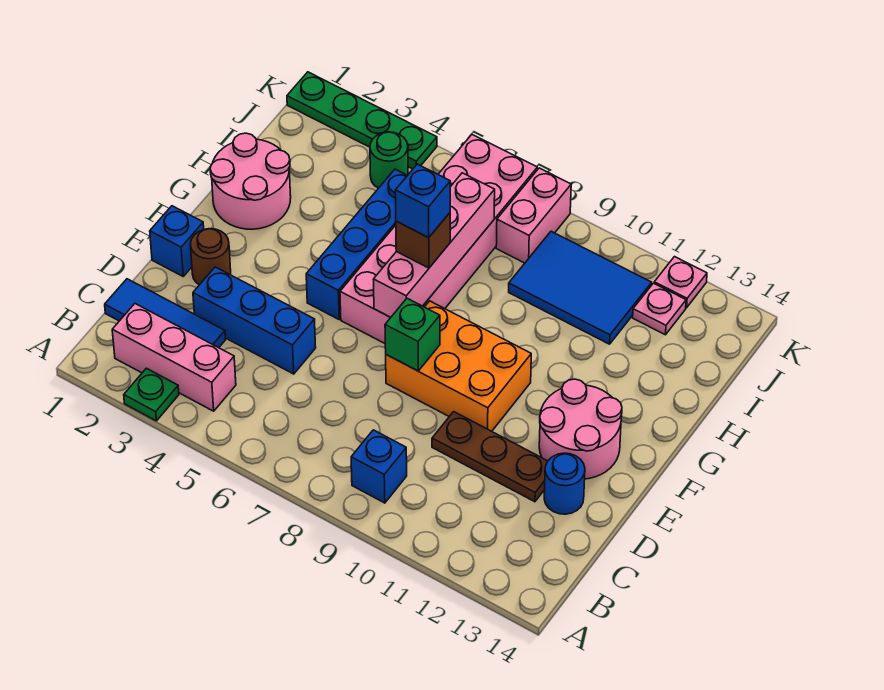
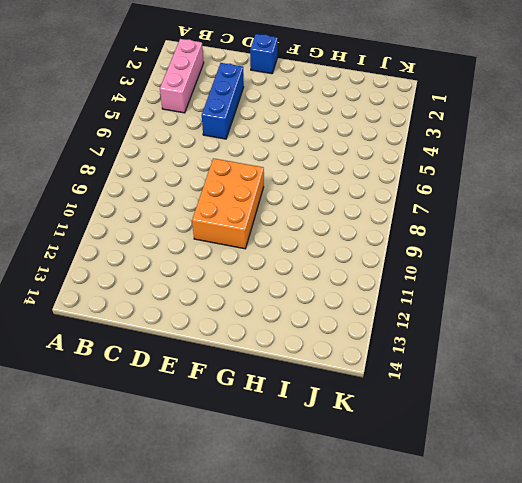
none -> green 1x1 plate [124,368,179,421]
none -> blue 1x1 brick [351,430,407,503]
none -> blue 1x3 tile [105,279,226,348]

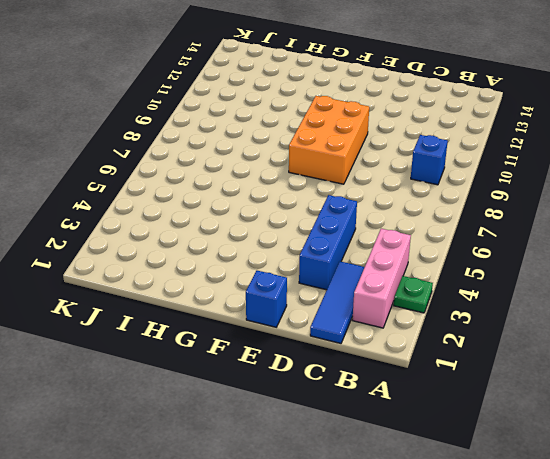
none -> brown 1x3 plate [432,412,548,502]
none -> blue 1x1 round brick [544,453,585,514]
none -> brown 1x1 round brick [190,229,231,285]

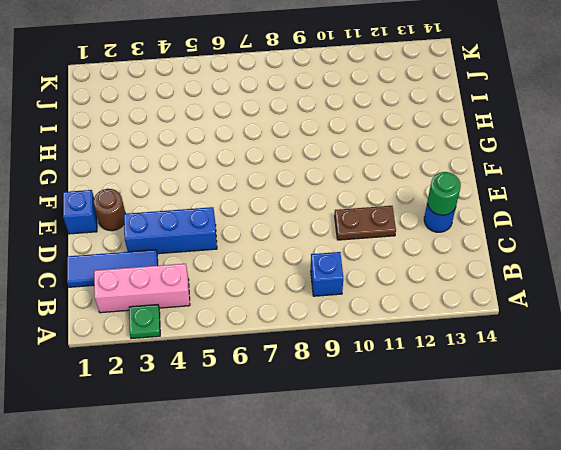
brown 1x2 plate [335,206,396,240] -> brown 1x3 plate [432,412,548,502]
green 1x1 round brick [428,172,461,215] -> green 1x1 round brick moved to [370,132,408,188]
none -> orange 2x3 brick [386,301,531,431]
none -> pink 2x2 round brick [539,379,622,479]
none -> blue 1x4 brick [306,169,407,319]

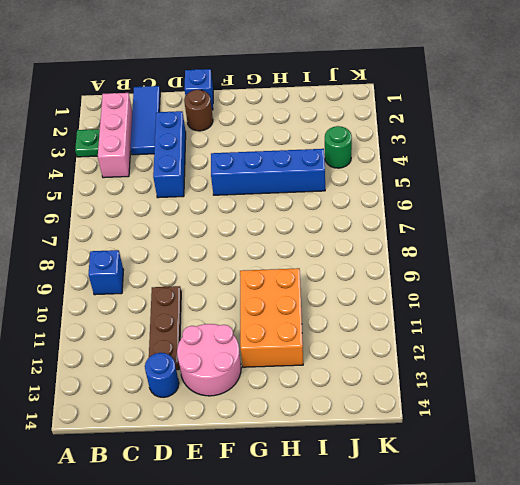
orange 2x3 brick [240,268,303,367] -> orange 2x3 brick moved to [386,301,531,431]
none -> pink 2x6 brick [340,135,537,343]
none -> pink 2x2 round brick [210,133,291,229]
none -> blue 2x3 tile [509,231,652,344]

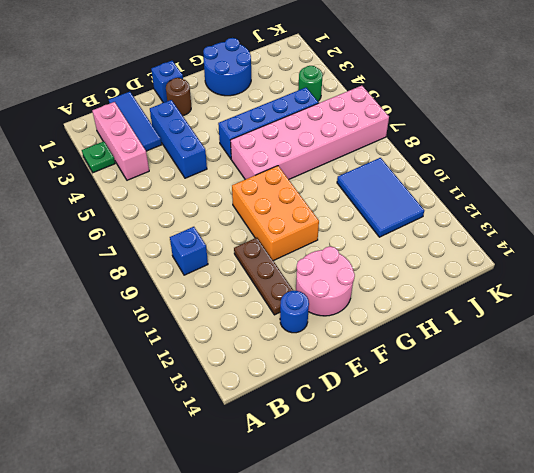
blue 2x2 round brick [203,38,251,96] -> pink 2x2 round brick [210,133,291,229]
none -> pink 1x2 brick [496,168,571,263]
none -> pink 1x1 plate [633,283,686,335]
none -> green 1x4 plate [287,72,437,169]

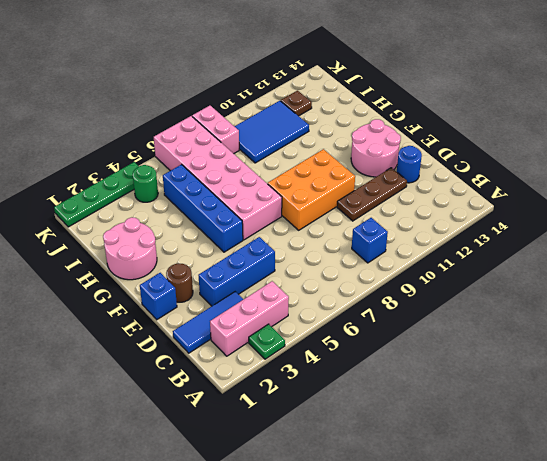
brown 1x1 plate [281,91,312,116] -> pink 1x1 plate [633,283,686,335]
none -> pink 1x1 plate [654,257,707,308]
none -> green 1x1 brick [385,298,440,371]
none -> pink 1x4 brick [374,173,495,317]

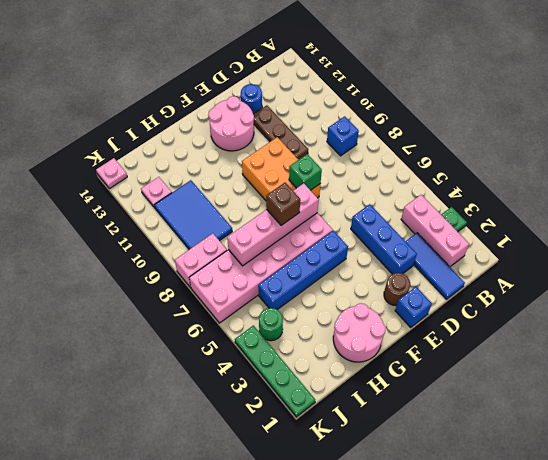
pink 1x1 plate [96,158,127,189] -> pink 1x1 plate moved to [654,257,707,308]
none -> blue 1x1 brick [395,164,450,237]

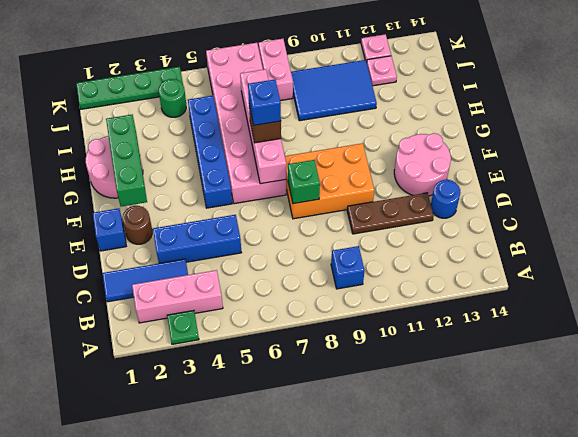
green 1x3 brick [106,115,147,207] -> none

